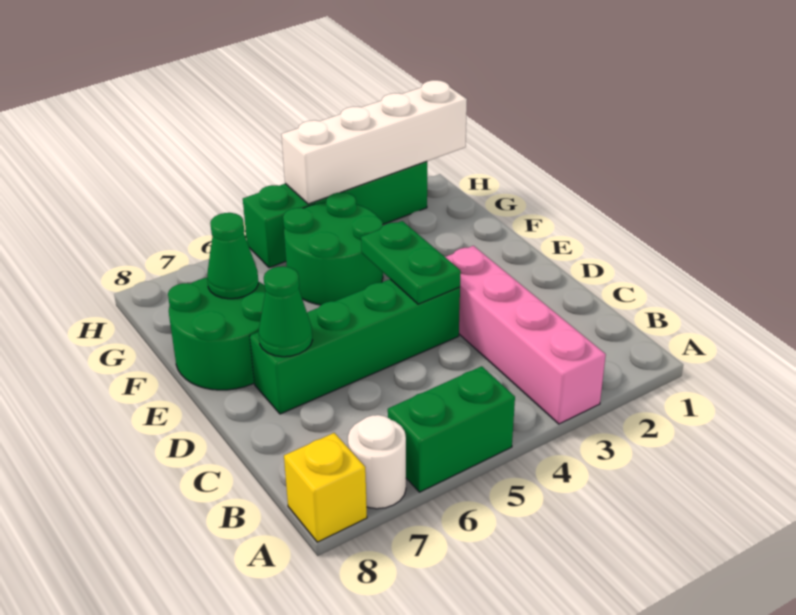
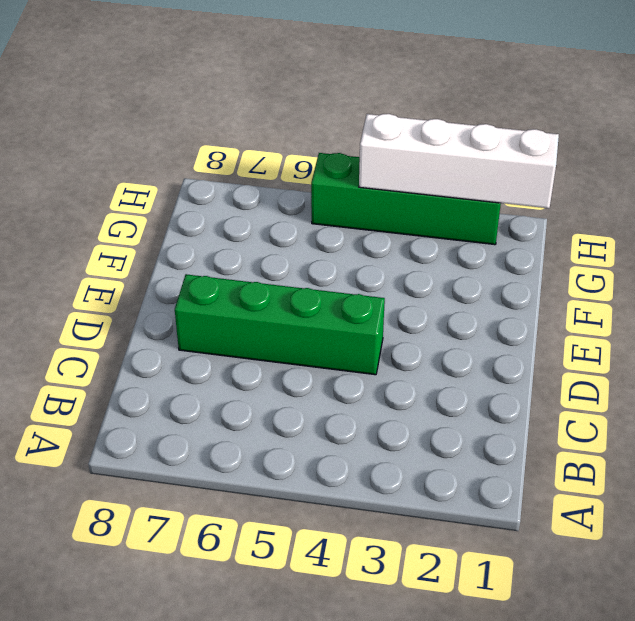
none -> pink 1x4 brick [445,246,606,424]
none -> green 1x2 brick [388,366,515,492]
none -> white 1x1 round brick [348,415,406,509]

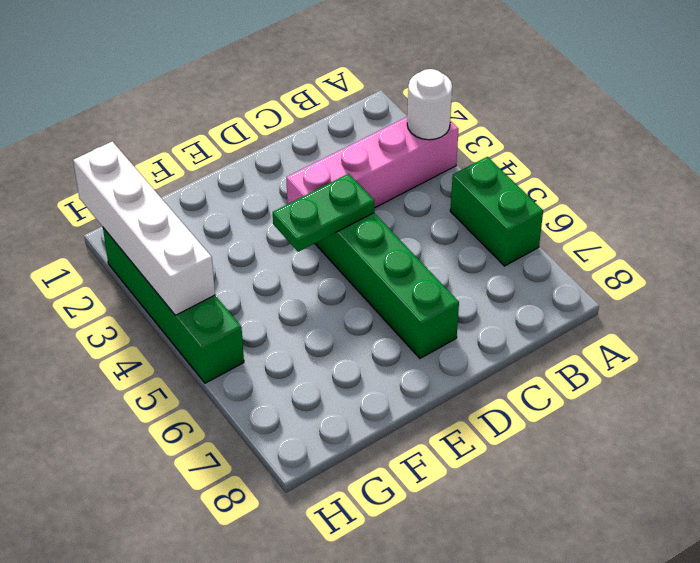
white 1x1 round brick [407,69,452,140] -> white 1x1 round brick moved to [348,415,406,509]
none -> yellow 1x1 brick [284,433,367,542]
none -> green 2x2 round brick [168,278,265,390]
none -> green 2x2 round brick [283,192,383,305]

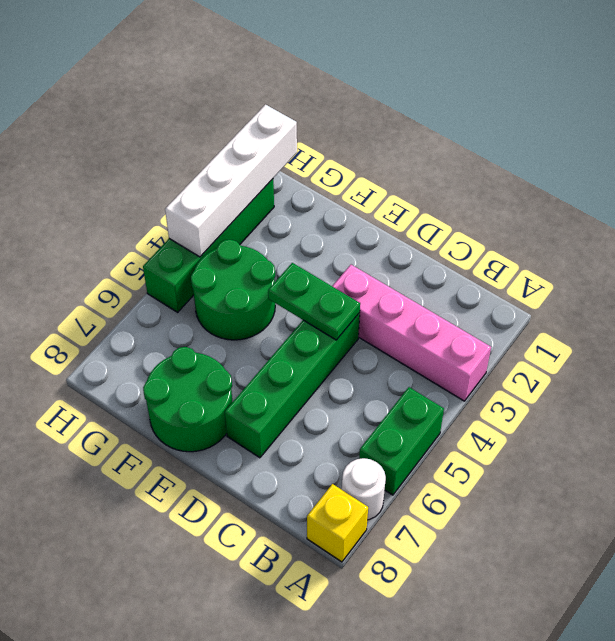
none -> green 1x1 cone [259,266,312,357]
none -> green 1x1 cone [207,213,258,299]

